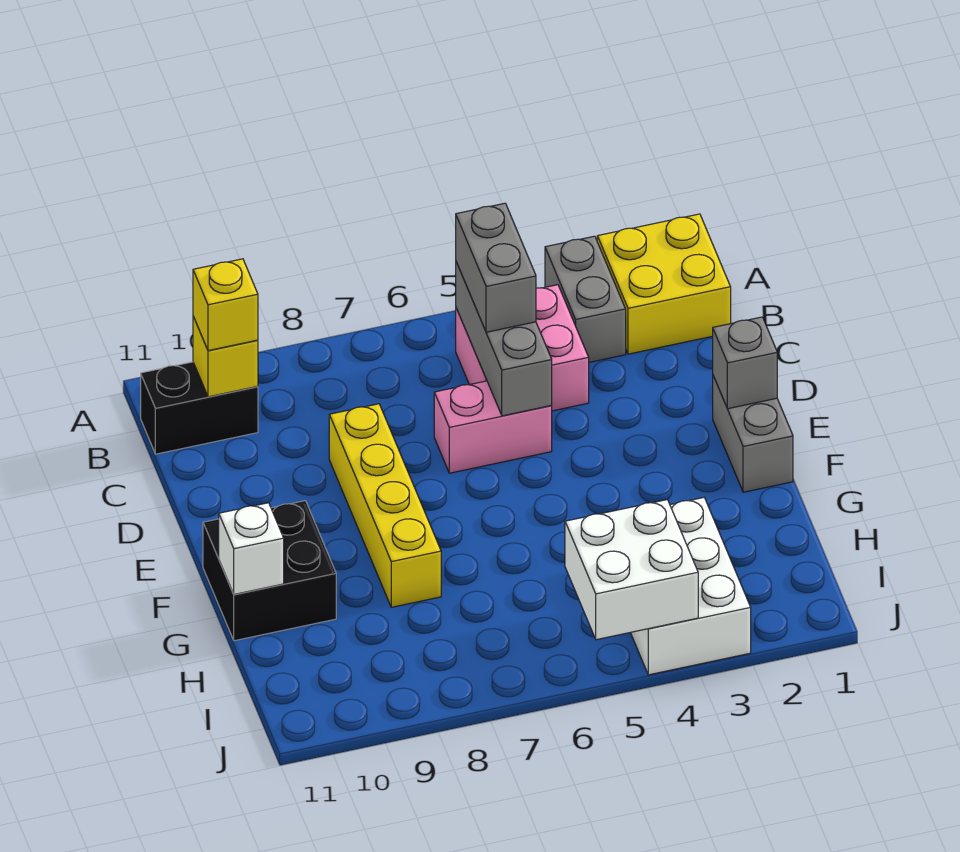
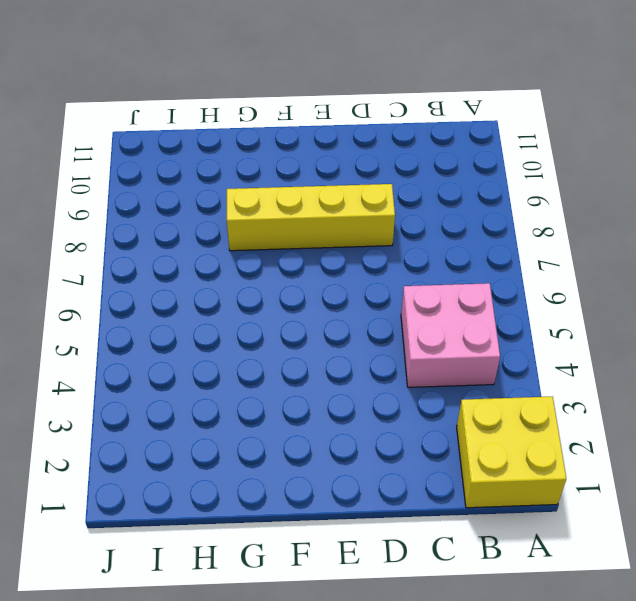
none -> grey 1x2 brick [545,236,626,362]
none -> black 1x2 brick [141,362,258,454]
none -> pink 1x2 brick [434,381,552,473]

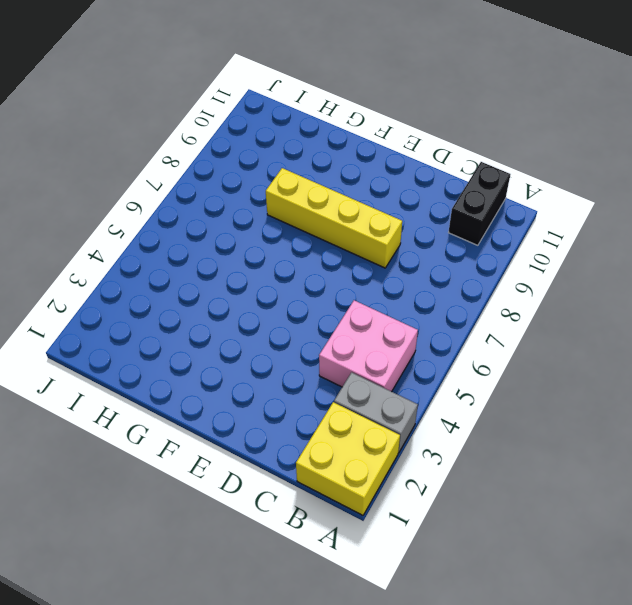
none -> pink 1x2 brick [434,381,552,473]
none -> grey 1x2 brick [713,376,793,492]
none -> black 2x2 brick [203,501,336,641]

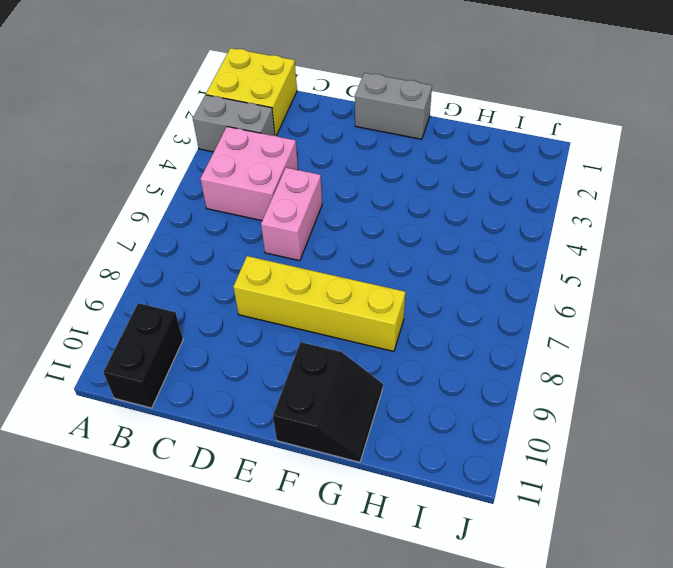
black 2x2 slope [273,342,383,462] -> black 2x2 brick [203,501,336,641]
none -> white 2x3 brick [631,498,751,675]
none -> grey 1x3 brick [456,262,552,416]
none -> yellow 1x1 brick [193,317,258,397]

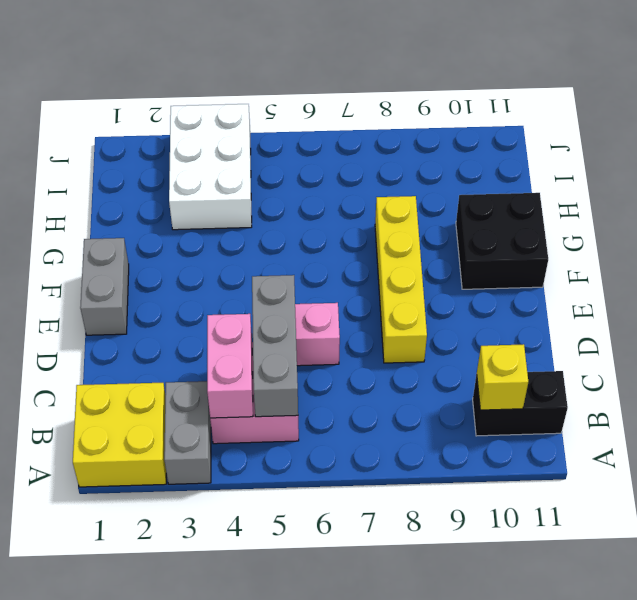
pink 1x2 brick [207,314,253,418] -> none
none -> grey 1x1 brick [713,317,777,409]
none -> white 1x1 brick [219,503,284,594]
none -> white 2x2 brick [565,500,698,640]

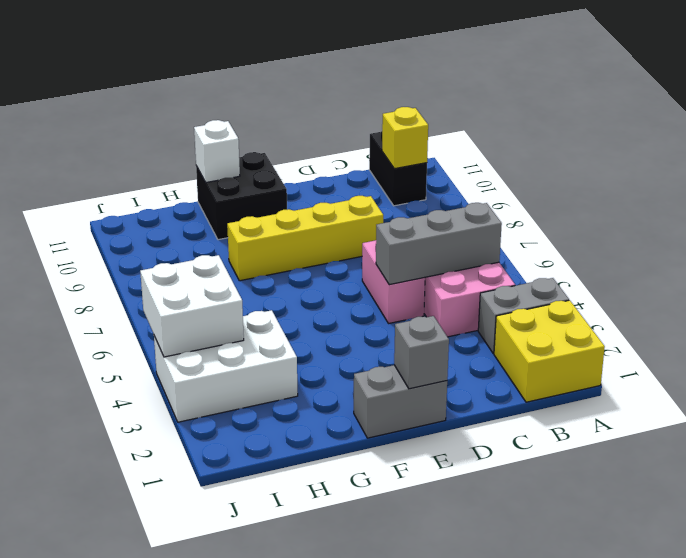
none -> grey 1x2 brick [456,203,536,332]
none -> yellow 1x1 brick [193,259,258,351]

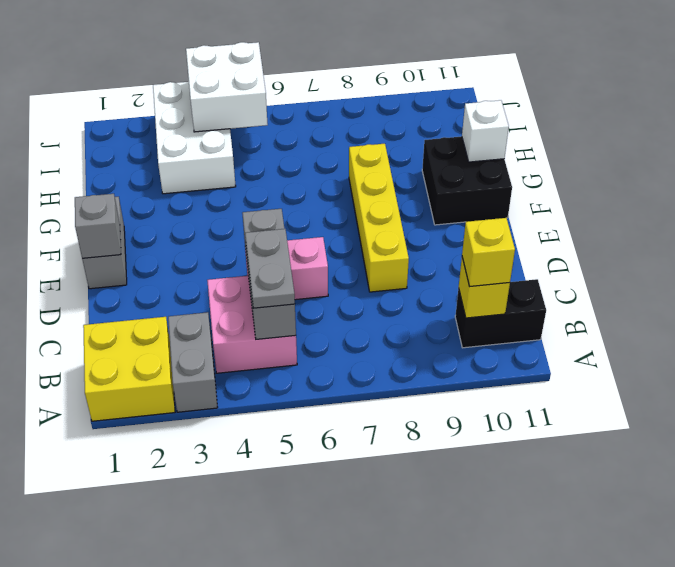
grey 1x2 plate [245,229,295,308] -> grey 1x2 brick [456,203,536,332]

